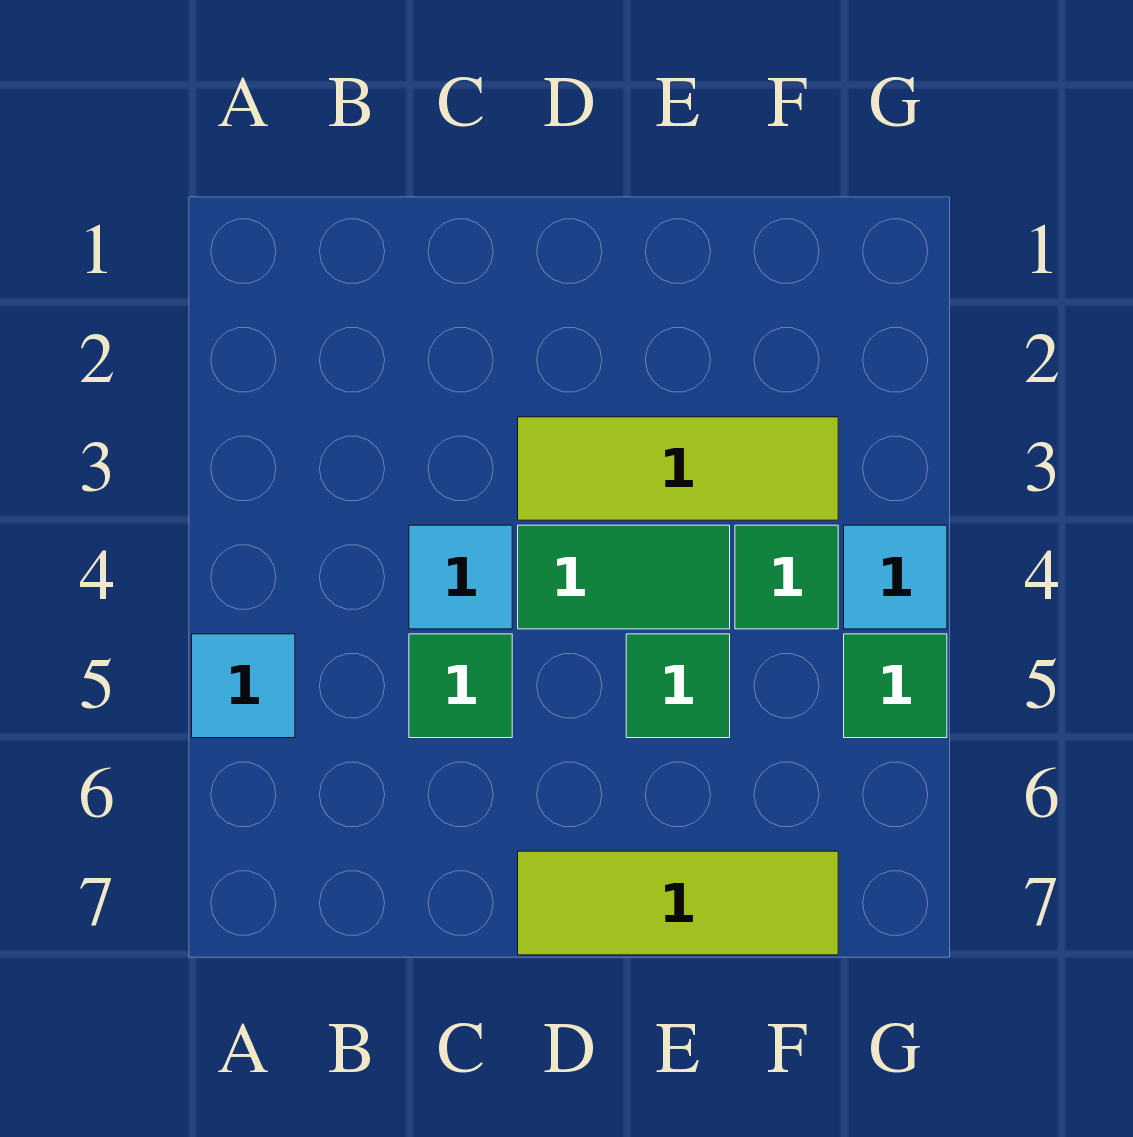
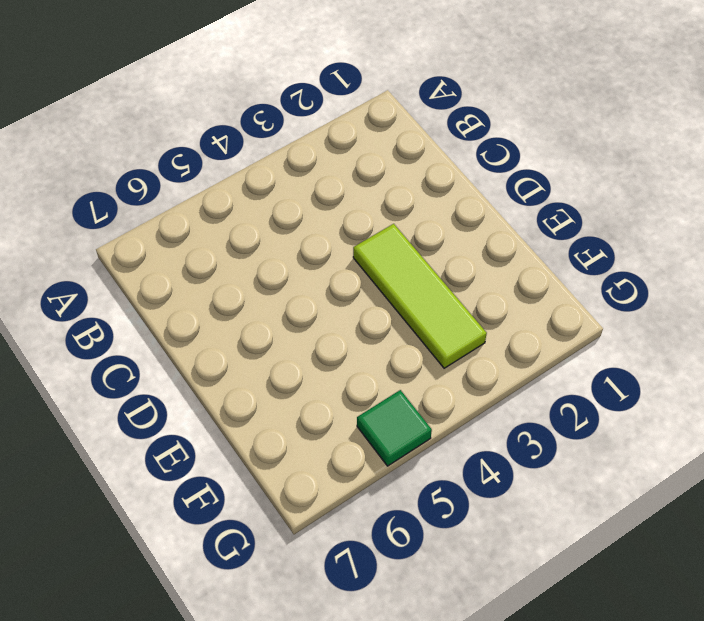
none -> cyan 1x1 tile [192,634,295,738]
none -> cyan 1x1 tile [409,525,512,629]

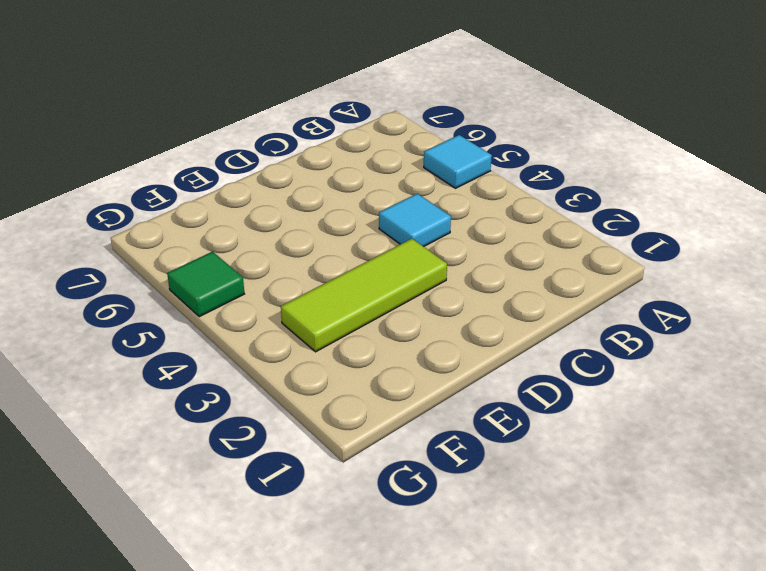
none -> green 1x1 tile [409,634,512,738]
none -> green 1x2 tile [518,525,730,629]

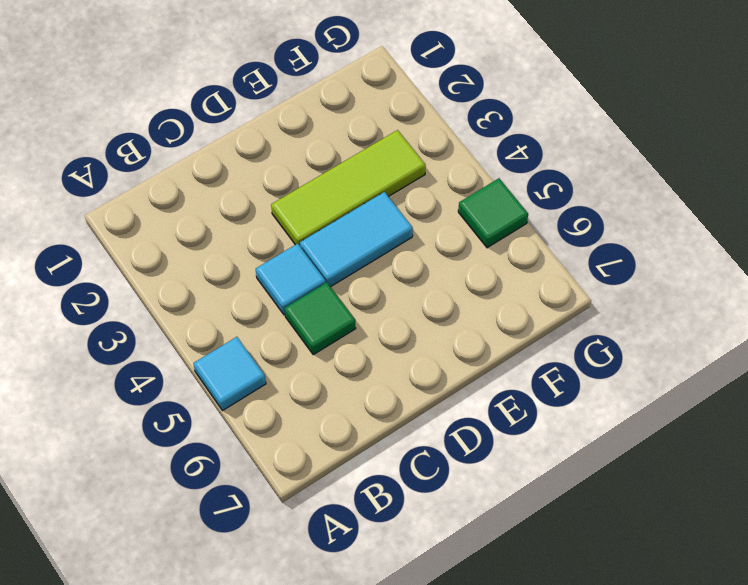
cyan 1x2 tile [300,192,413,287] -> green 1x2 tile [518,525,730,629]
none -> lime 1x3 tile [518,851,838,955]
none -> green 1x1 tile [626,634,730,738]

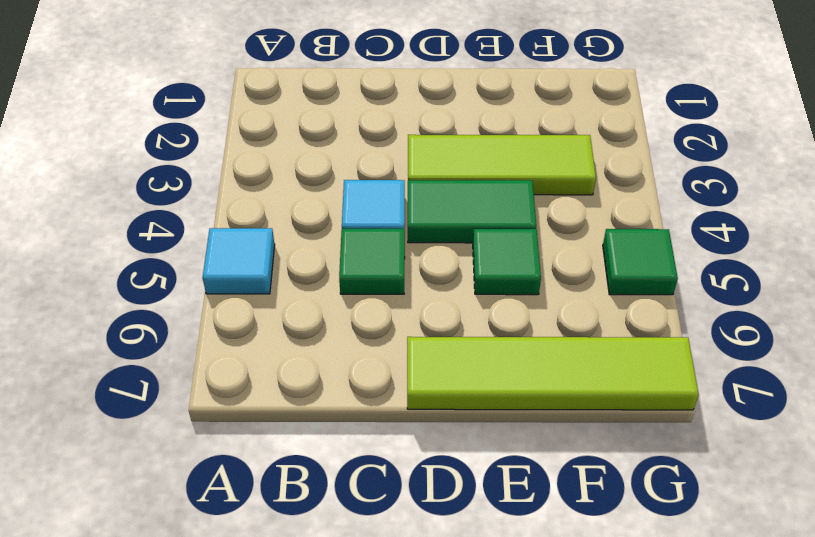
lime 1x4 tile [407,337,699,410] -> lime 1x3 tile [518,851,838,955]
none -> green 1x1 tile [735,525,838,629]
none -> cyan 1x1 tile [844,525,947,629]

